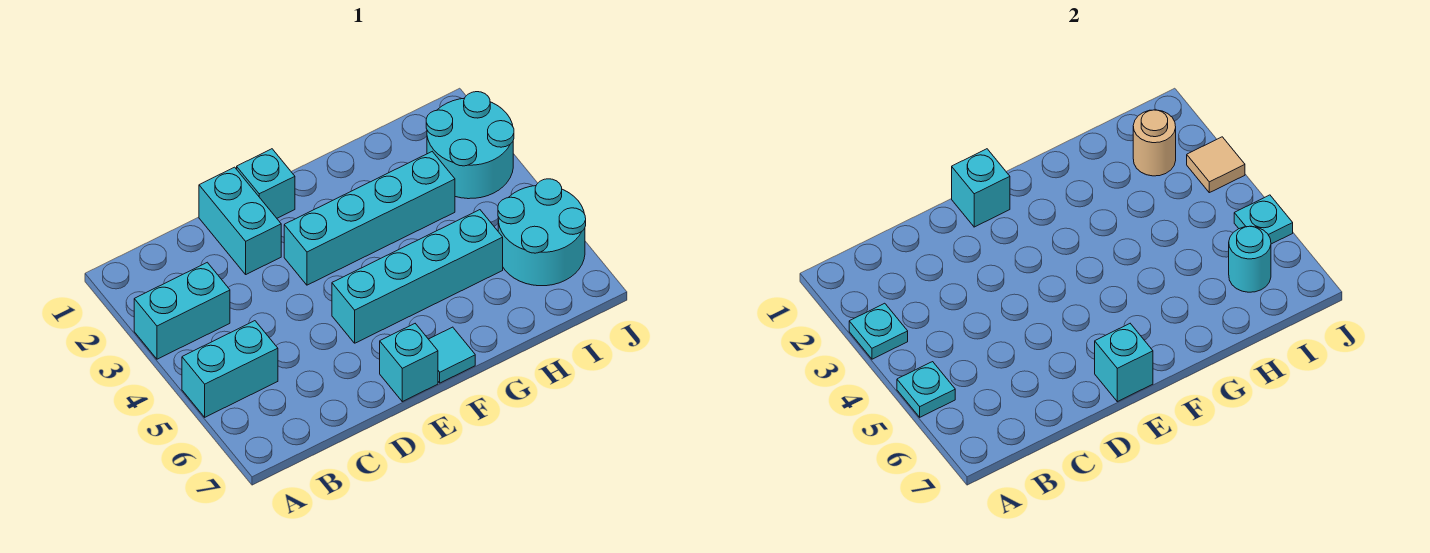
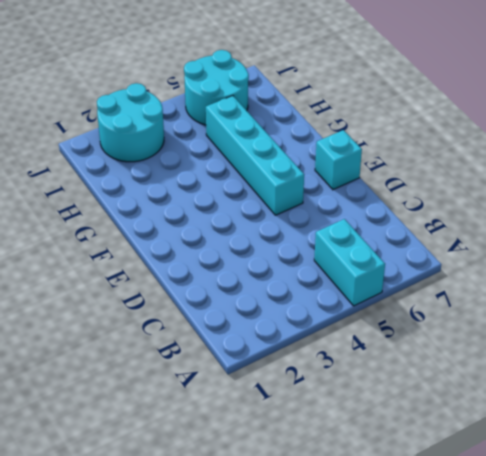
none -> cyan 1x2 brick [134,262,230,359]
none -> cyan 1x2 brick [199,167,281,274]
none -> cyan 1x1 brick [237,149,295,218]

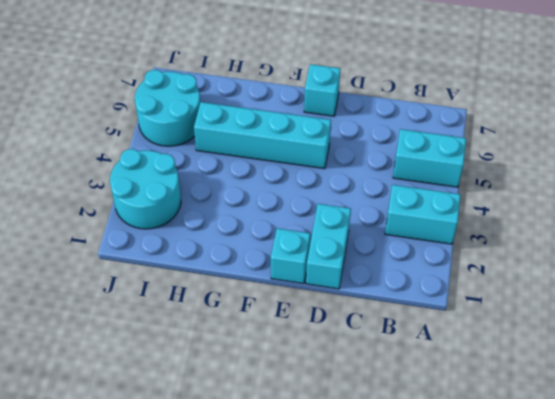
none -> cyan 1x4 brick [284,152,455,285]
none -> cyan 1x1 tile [429,327,475,383]
none -> cyan 1x1 plate [849,303,908,359]

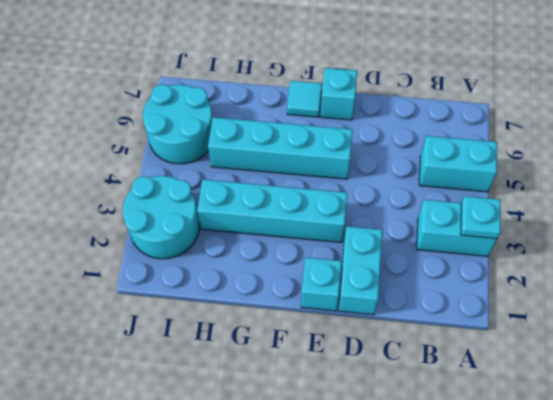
none -> cyan 1x1 plate [897,362,955,417]
none -> cyan 1x1 brick [952,149,1010,227]
none -> cyan 1x1 brick [1095,324,1153,402]

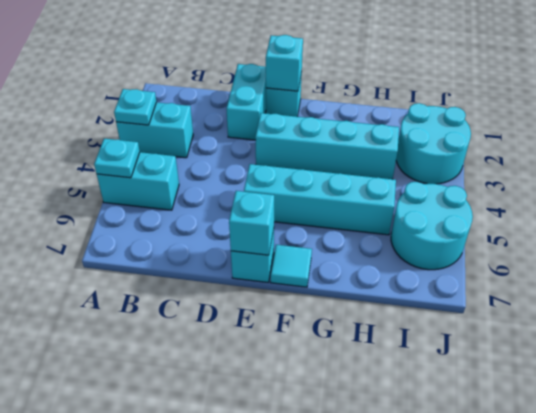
none -> tan 1x1 round brick [1133,110,1176,176]
none -> cyan 1x1 round brick [1229,226,1271,292]
none -> tan 1x1 tile [1187,137,1245,193]

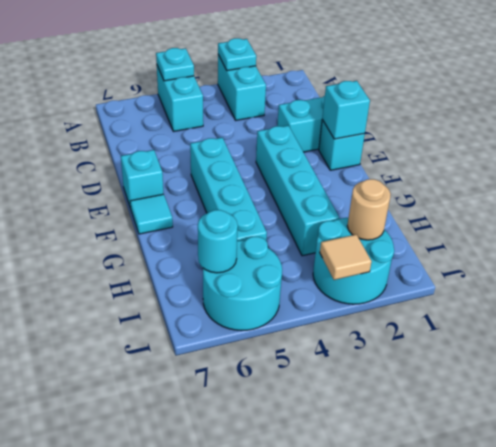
none -> cyan 1x1 brick [1095,324,1153,402]
none -> cyan 1x1 plate [1234,195,1293,244]

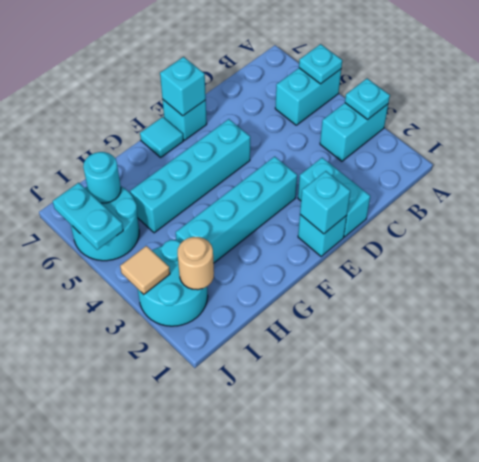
cyan 1x2 plate [53,183,123,250] -> cyan 1x1 plate [1234,195,1293,244]

